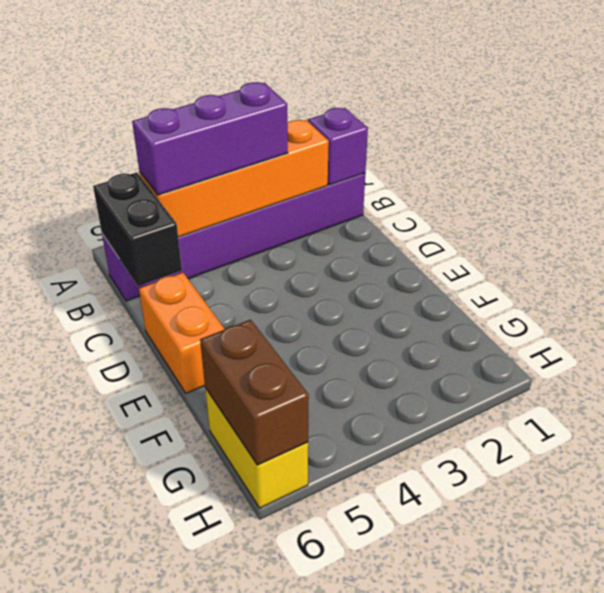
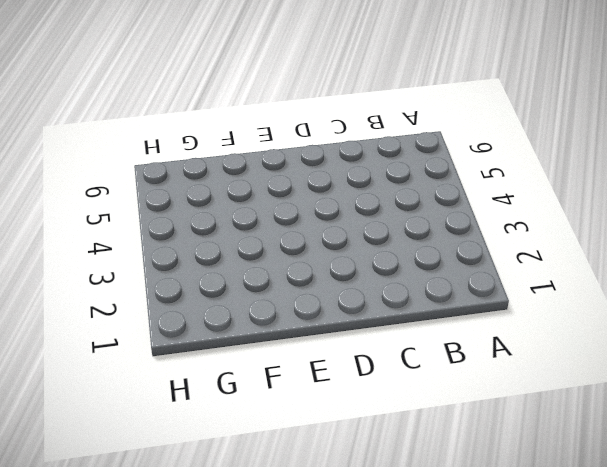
none -> purple 1x6 brick [102,173,365,301]
none -> orange 1x2 brick [139,272,225,393]

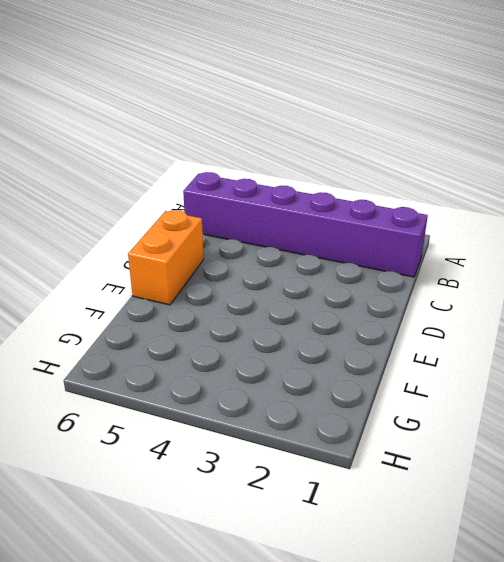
none -> yellow 1x2 brick [205,388,308,508]
none -> purple 1x1 brick [308,108,368,185]

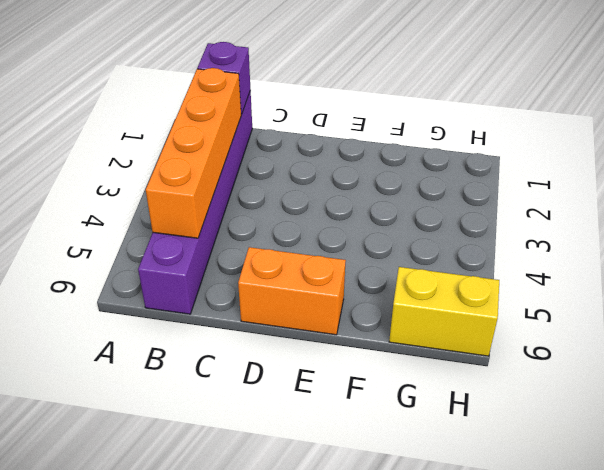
none -> black 1x2 brick [93,172,182,286]
none -> brown 1x2 brick [200,319,309,465]

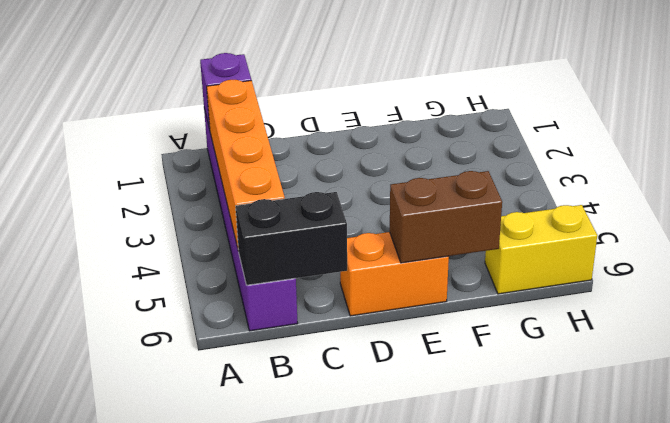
brown 1x2 brick [390,171,502,263] -> brown 1x2 brick moved to [200,319,309,465]
none -> purple 1x3 brick [132,82,288,195]

